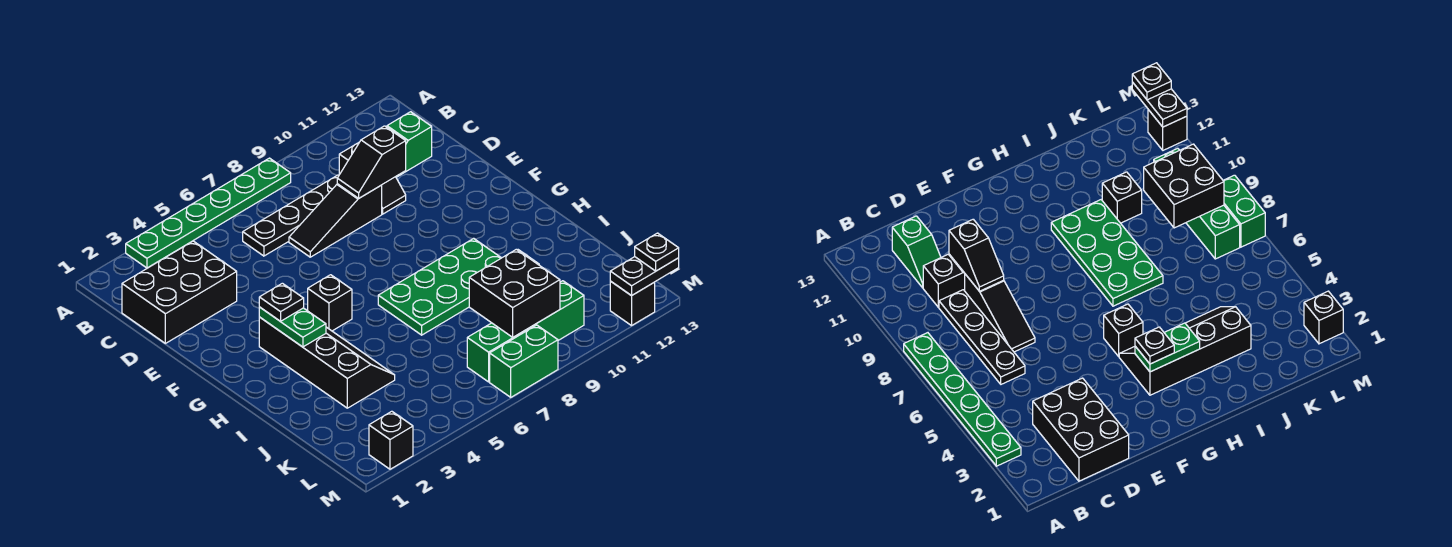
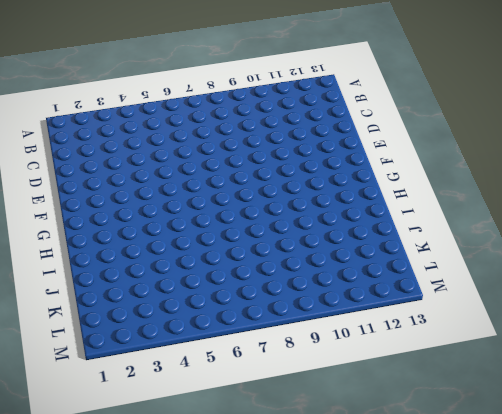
none -> green 1x6 plate [126,158,291,268]
none -> black 2x3 brick [122,241,237,343]
none -> black 1x4 plate [243,175,339,256]

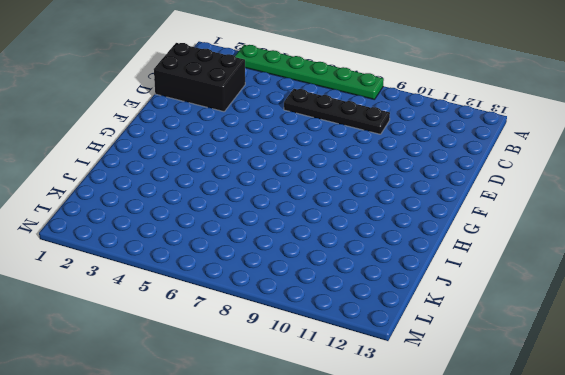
none -> black 1x2 slope [339,143,406,214]
none -> green 1x2 slope [386,112,432,177]
none -> black 1x3 slope [289,184,382,257]

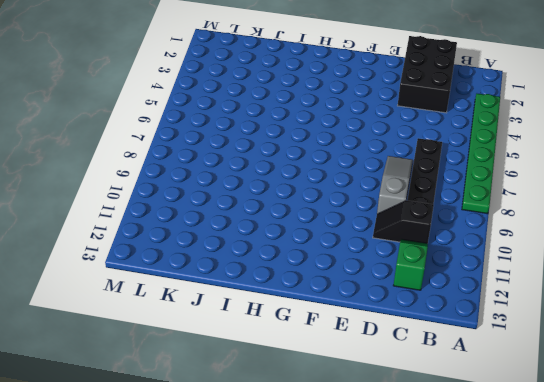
grey 1x3 slope [377,156,413,214] -> black 1x3 slope [289,184,382,257]
none -> black 2x4 slope [259,317,395,408]
none -> black 1x1 brick [308,275,352,331]
none -> green 2x4 plate [378,238,501,335]

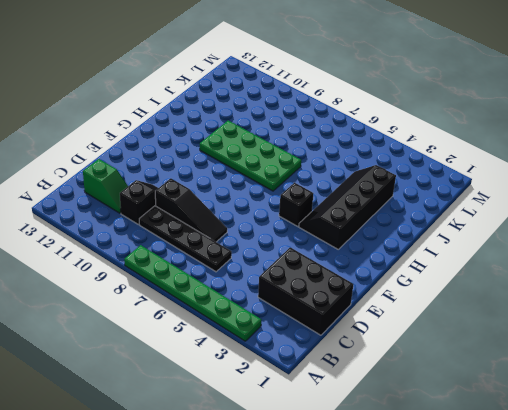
none -> black 1x1 brick [1102,172,1142,223]
none -> green 1x4 brick [467,281,584,382]
none -> black 1x1 brick [369,411,413,469]

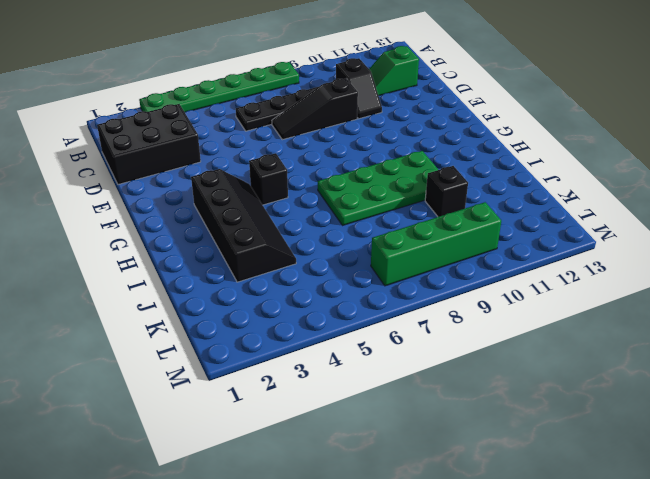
none -> black 1x1 brick [369,411,413,469]
none -> green 1x2 brick [490,325,558,397]
none -> black 1x1 brick [610,281,655,326]

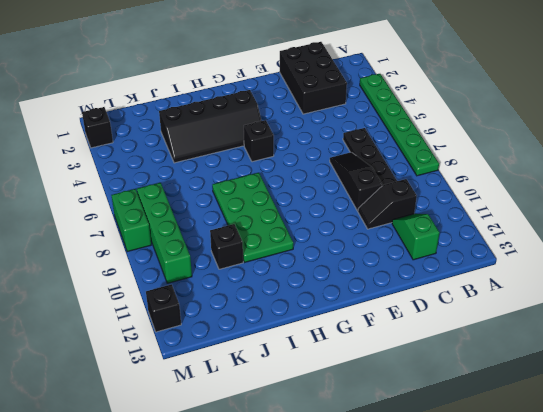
none -> black 1x2 slope [337,126,406,198]
none -> green 1x2 plate [259,307,326,347]
none -> black 2x2 brick [469,249,560,337]

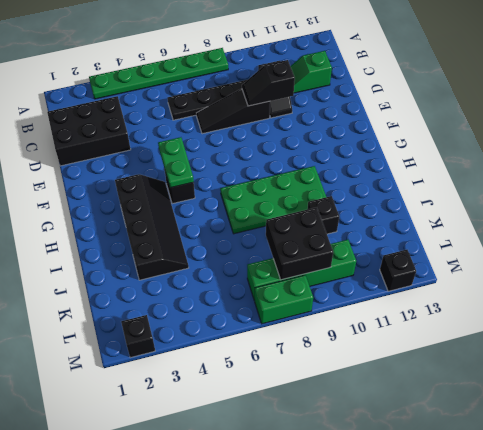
green 1x2 plate [158,137,194,188] -> green 1x2 plate moved to [259,307,326,347]
none -> black 1x2 plate [610,257,679,296]
none -> black 1x1 plate [259,283,304,321]
none -> black 1x1 plate [635,233,679,271]

